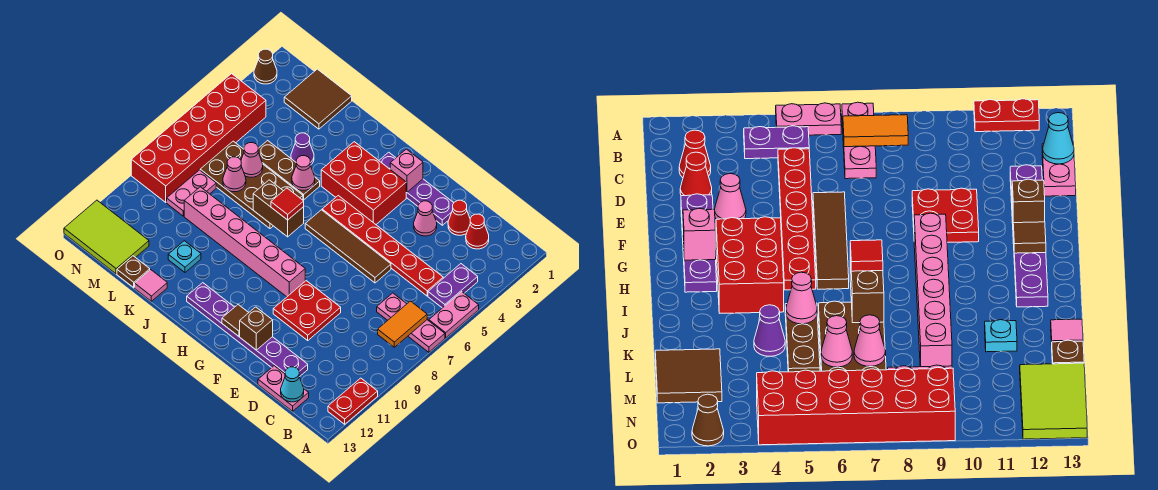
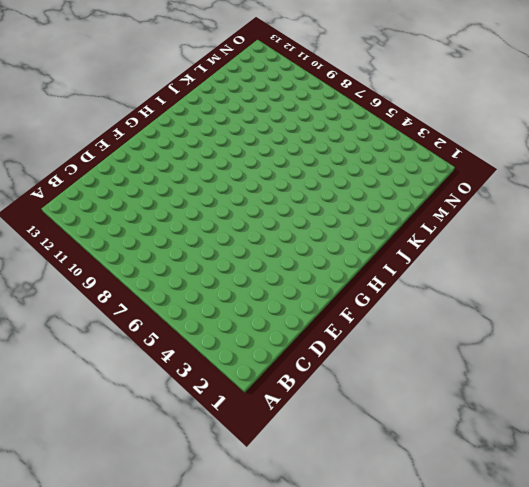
none -> pink 1x2 plate [429,292,479,338]
none -> pink 1x3 plate [377,293,445,352]
none -> red 1x2 plate [328,378,378,424]
none -> purple 1x2 plate [428,264,478,308]

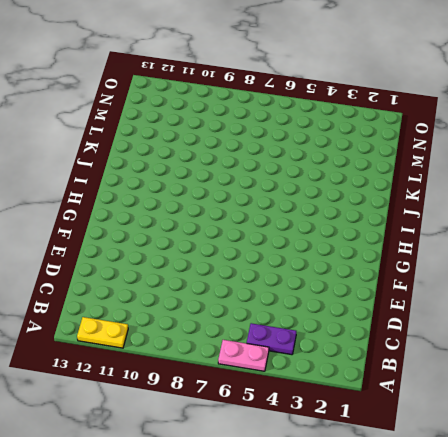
yellow 1x2 plate [77,317,128,348] -> red 1x2 plate [328,378,378,424]
none -> pink 1x3 plate [377,293,445,352]
none -> red 1x1 cone [466,214,489,249]
none -> red 1x6 plate [322,196,443,296]
none -> pink 1x2 plate [258,366,309,411]

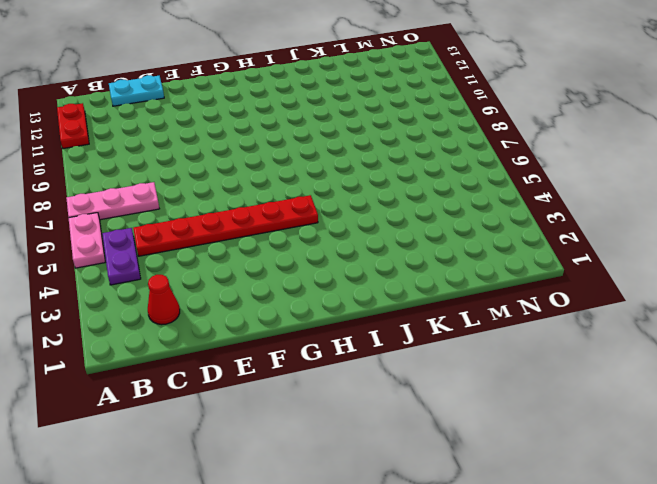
cyan 1x2 plate [109,75,164,106] -> pink 1x2 plate [258,366,309,411]
none -> red 1x1 cone [448,200,470,235]
none -> purple 1x6 plate [187,283,308,377]
none -> purple 1x4 plate [379,152,453,225]
none -> pink 1x1 cone [414,201,437,236]

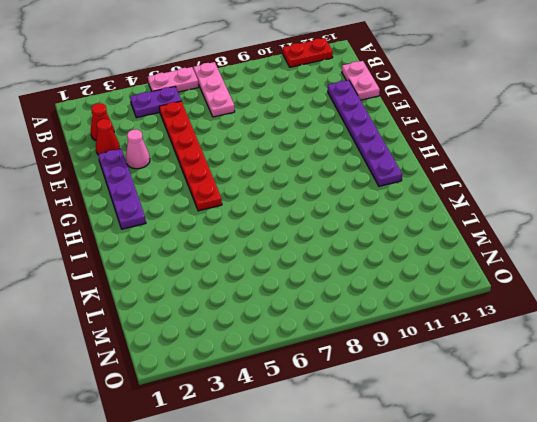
none -> brown 1x4 tile [305,210,391,283]
none -> red 2x2 plate [273,281,341,340]
none -> red 2x3 brick [321,142,406,224]
none -> pink 1x6 brick [184,187,305,297]

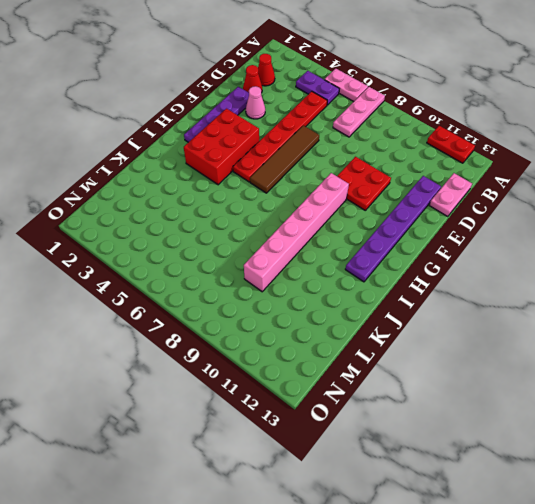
none -> brown 1x3 plate [258,141,320,200]
none -> brown 2x4 plate [200,141,303,229]
none -> purple 1x1 cone [291,133,314,165]
none -> cyan 1x1 plate [168,241,201,272]

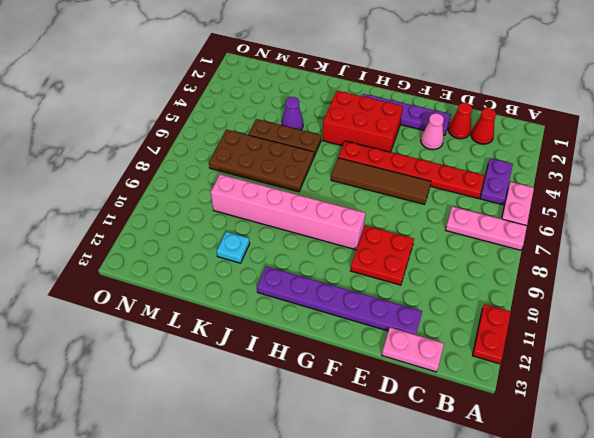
none -> pink 1x1 tile [135,270,167,301]
none -> brown 2x2 tile [284,69,352,129]
none -> brown 1x1 plate [117,256,150,288]
none -> pink 1x2 plate [167,170,216,216]

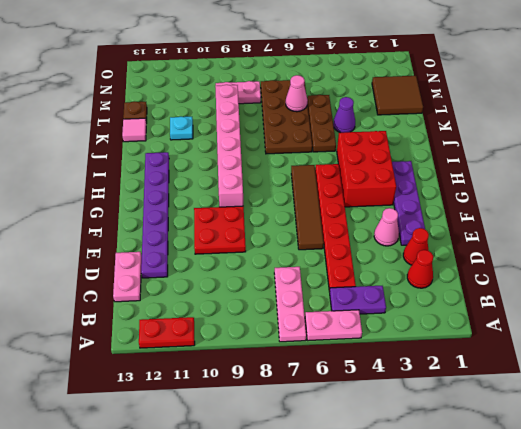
none -> lime 2x3 tile [64,200,149,274]
none -> red 2x6 brick [131,74,266,202]
none -> brown 1x1 cone [254,49,277,84]
none -> orange 1x2 tile [378,301,427,347]

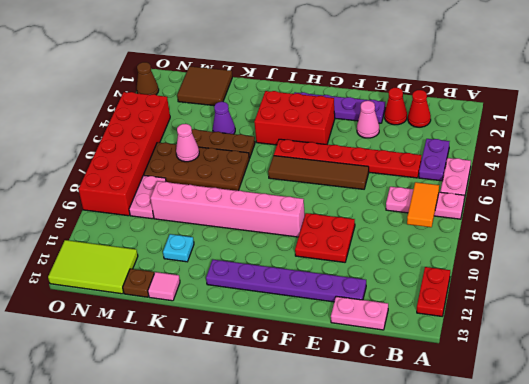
none -> cyan 1x1 cone [281,367,304,402]
none -> brown 1x1 brick [240,307,273,350]
none -> pink 1x1 brick [390,149,423,192]
none -> brown 1x1 tile [222,305,249,336]

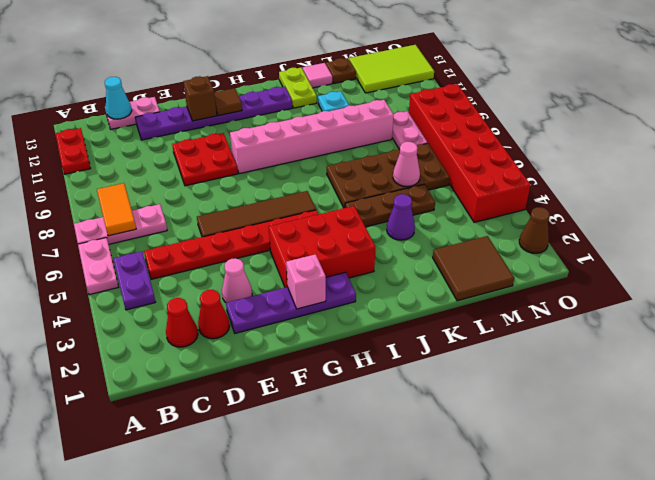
lime 1x2 plate [279,68,317,108] -> none
none -> brown 1x2 brick [253,180,304,237]
none -> pink 1x1 cone [292,156,315,190]
none -> pink 1x1 cone [223,157,246,192]
none -> red 1x1 tile [271,188,304,220]

